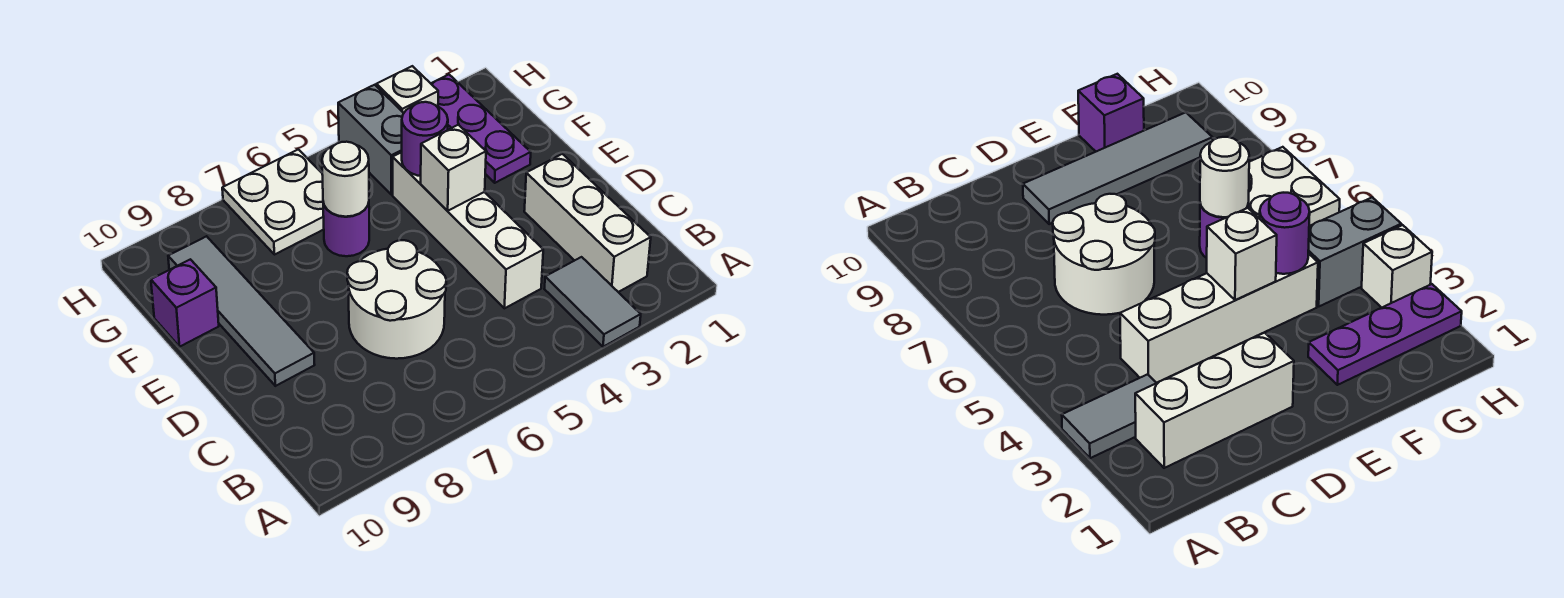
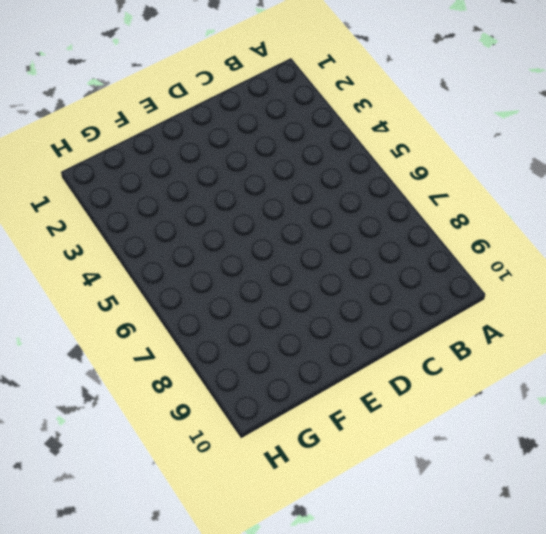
none -> grey 1x2 tile [545,257,641,347]
none -> white 1x3 brick [524,154,651,292]
none -> white 1x4 brick [393,152,543,308]

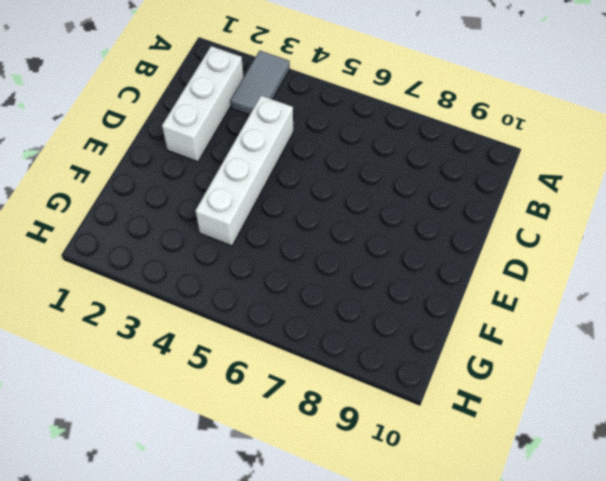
none -> white 2x2 round brick [347,240,446,359]
none -> grey 1x4 tile [168,236,315,386]
none -> purple 1x3 plate [431,75,531,183]

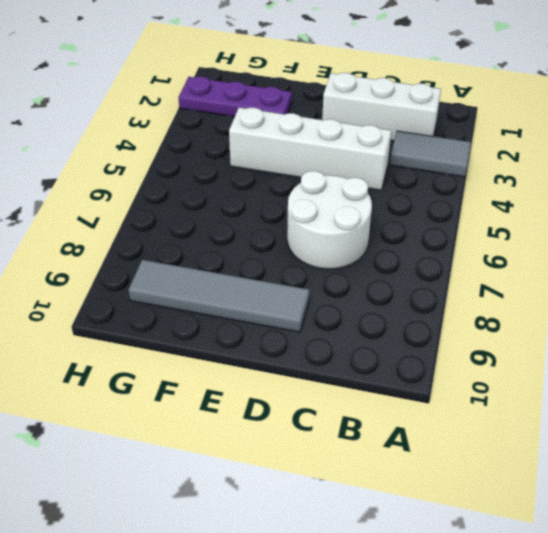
none -> purple 1x1 round brick [323,202,369,256]
none -> purple 1x1 brick [151,259,219,347]
none -> grey 1x2 brick [338,85,404,195]

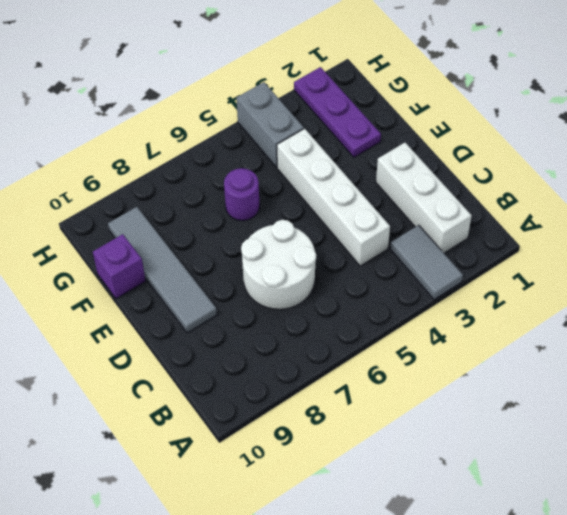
none -> white 2x2 plate [222,150,324,255]
none -> white 1x1 brick [376,66,438,113]
none -> white 1x1 brick [421,125,486,211]

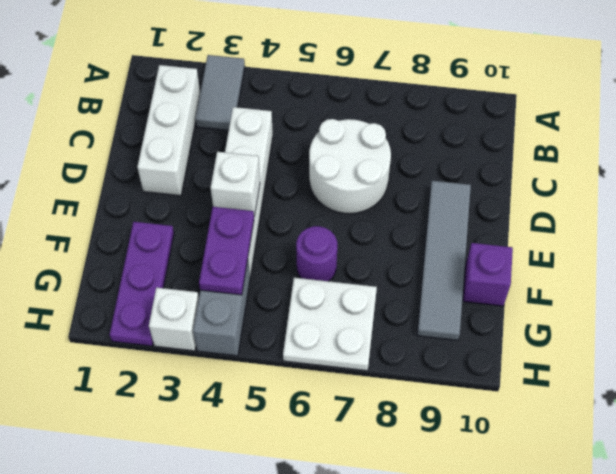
purple 1x2 plate [199,207,254,295] -> purple 1x1 round brick [402,102,448,176]
none -> white 1x1 round brick [322,142,369,217]

